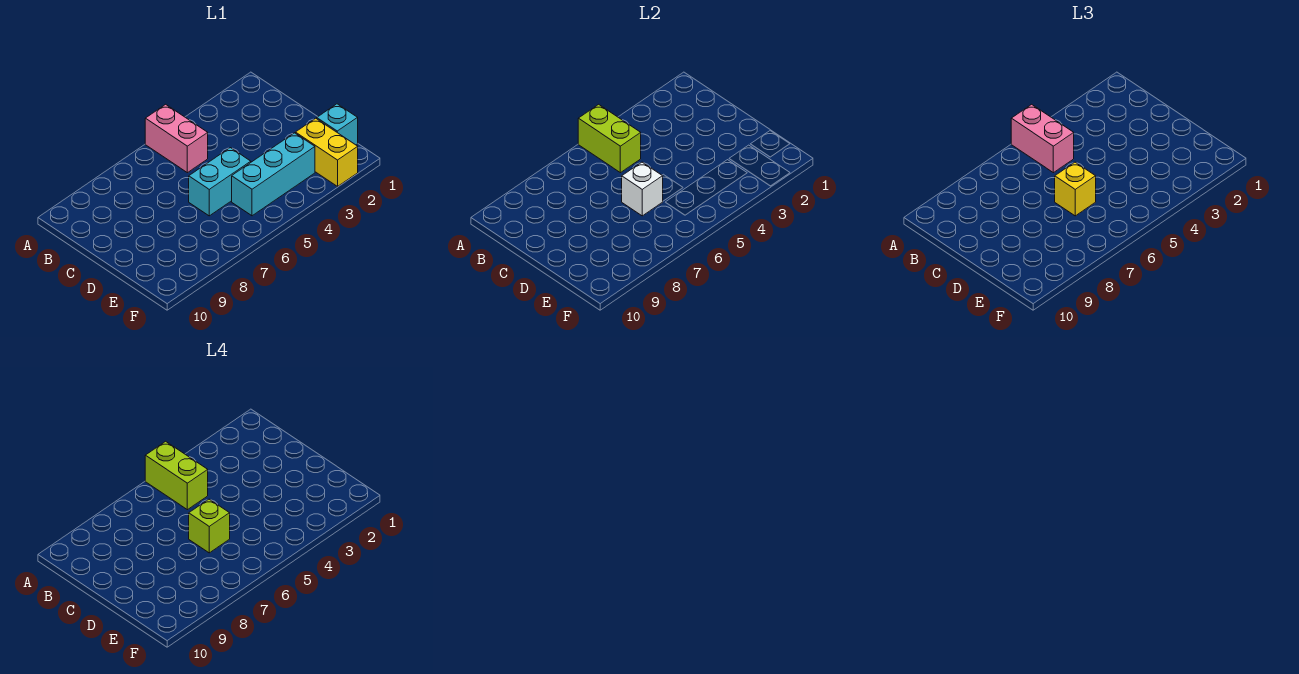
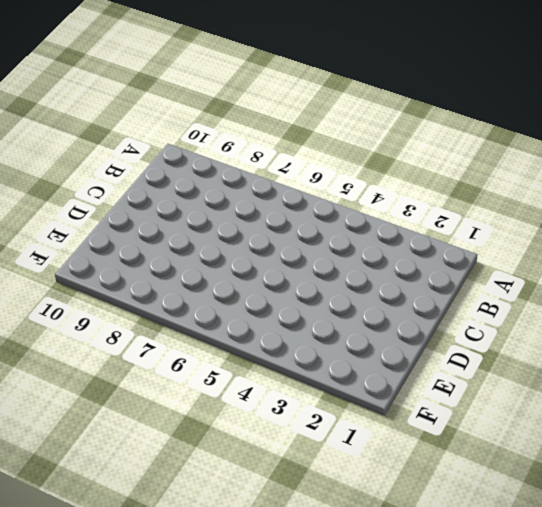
none -> pink 1x2 brick [145,104,208,173]
none -> cyan 1x2 brick [189,148,251,216]

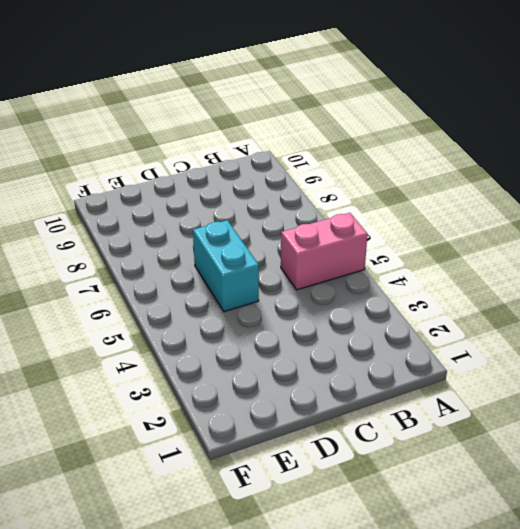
none -> cyan 1x1 brick [317,104,358,145]
none -> yellow 1x2 brick [295,118,358,186]

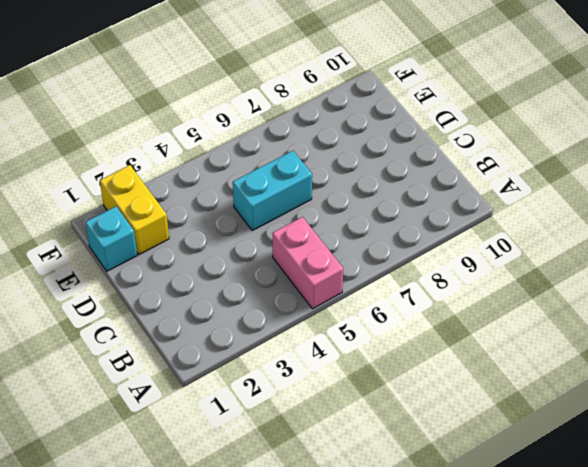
none -> cyan 1x3 brick [232,133,315,216]
none -> lime 1x2 brick [578,104,641,173]

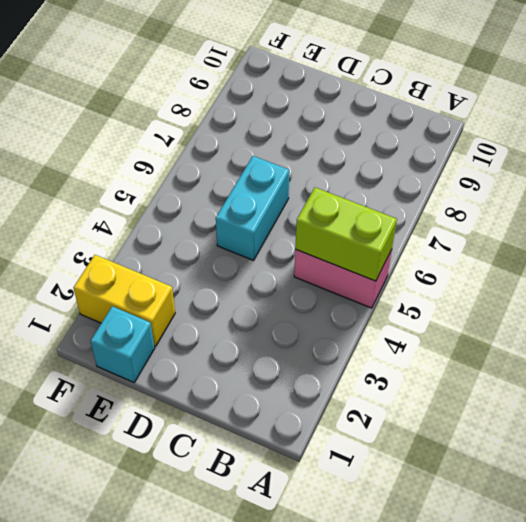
none -> cyan 1x3 brick [232,133,315,216]
none -> white 1x1 brick [622,162,663,216]

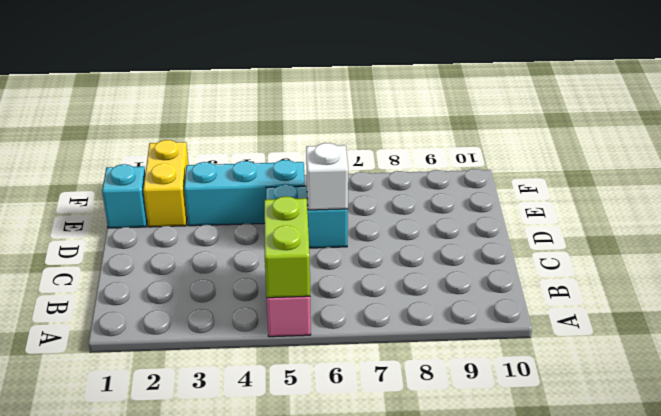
none -> pink 1x2 brick [1011,104,1074,173]
none -> yellow 1x1 brick [1055,162,1096,216]

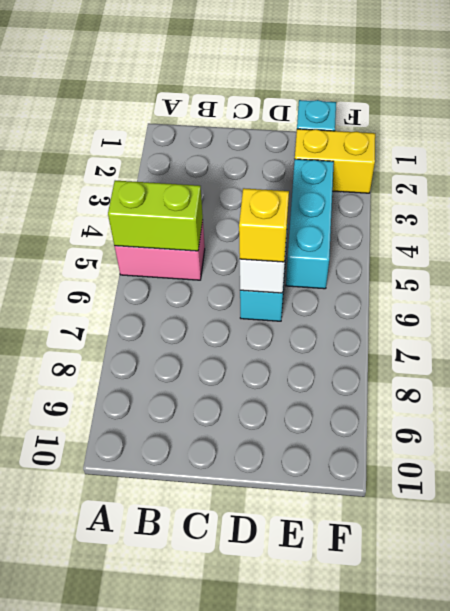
none -> pink 1x2 brick [1011,104,1074,173]
none -> lime 1x2 brick [145,441,208,510]

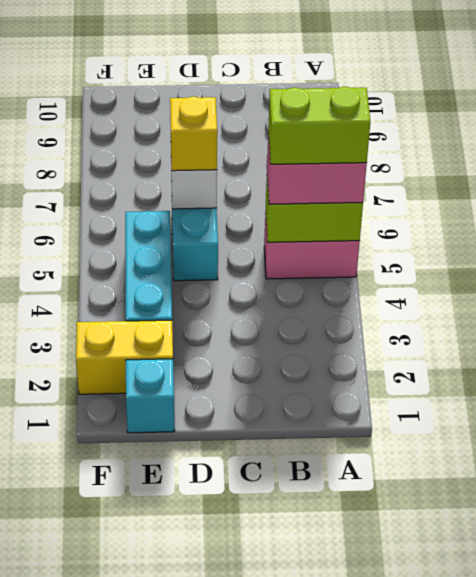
none -> lime 1x1 brick [189,499,230,553]

